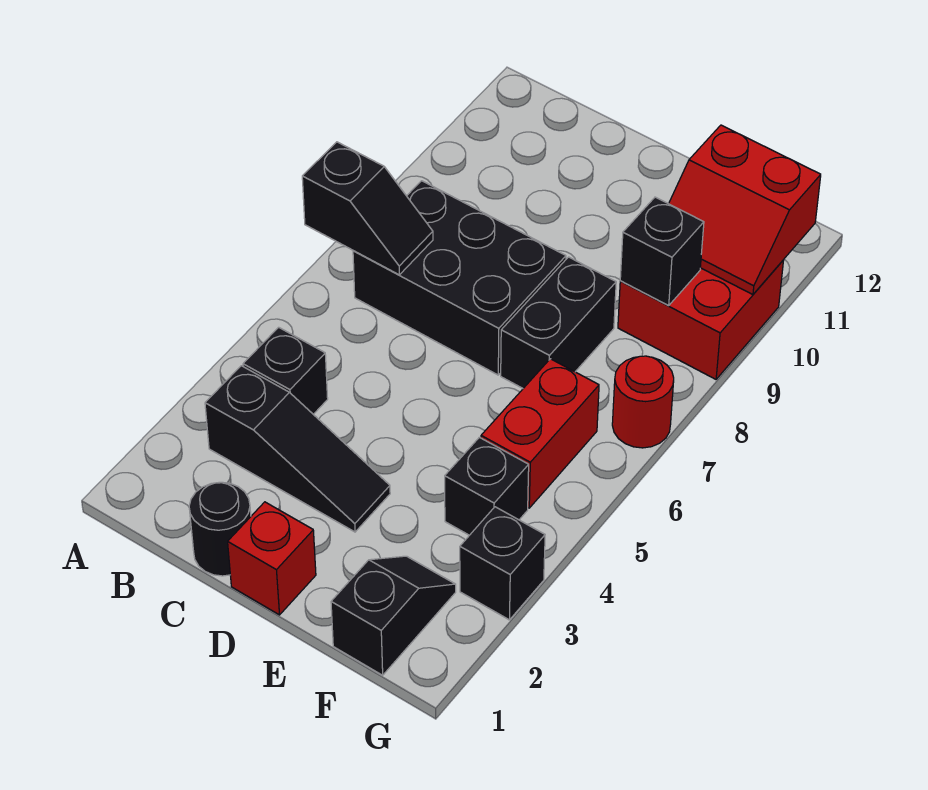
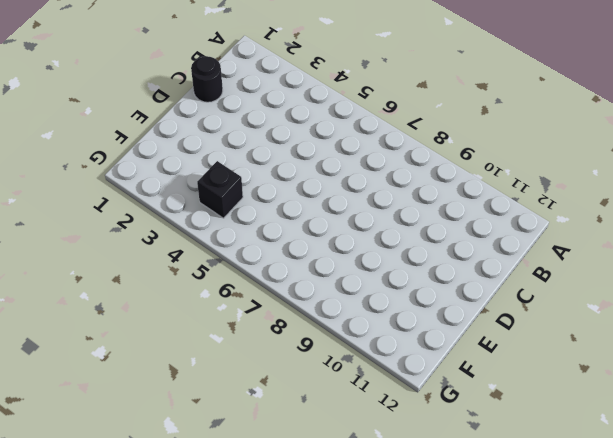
none -> black 1x3 slope [205,366,390,532]
none -> black 1x1 brick [243,327,328,414]
none -> black 2x3 brick [353,181,566,375]

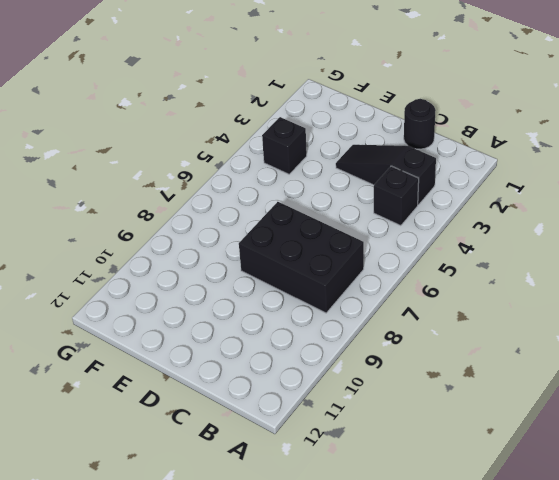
none -> red 1x1 brick [228,502,316,615]
none -> black 1x2 brick [501,257,616,388]
none -> black 1x2 slope [331,556,456,675]

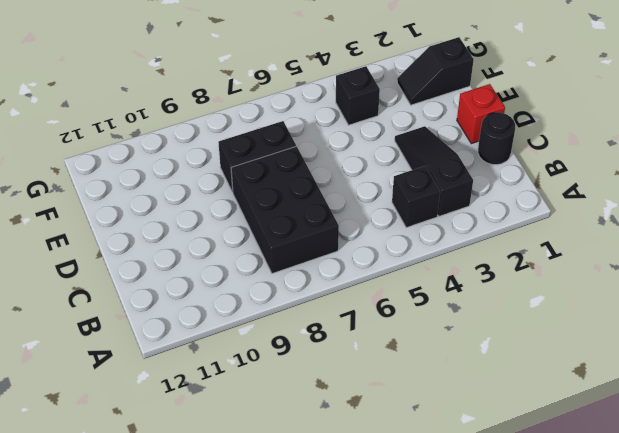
none -> red 1x2 brick [481,359,599,508]
none -> red 2x2 brick [618,260,784,379]
none -> black 1x1 brick [460,507,545,620]

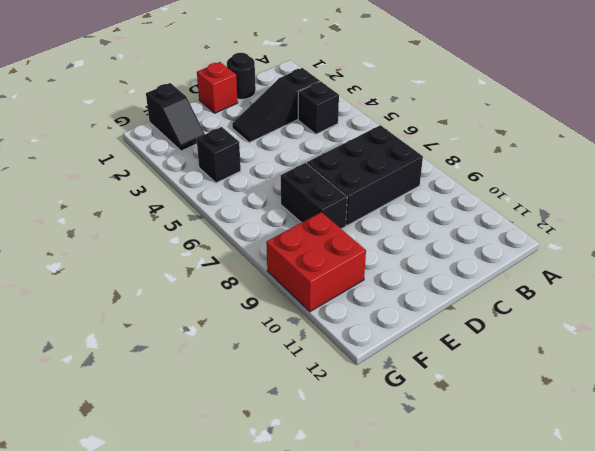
none -> red 1x2 brick [481,359,599,508]
none -> black 1x1 brick [460,507,545,620]
none -> red 1x1 round brick [612,356,674,448]

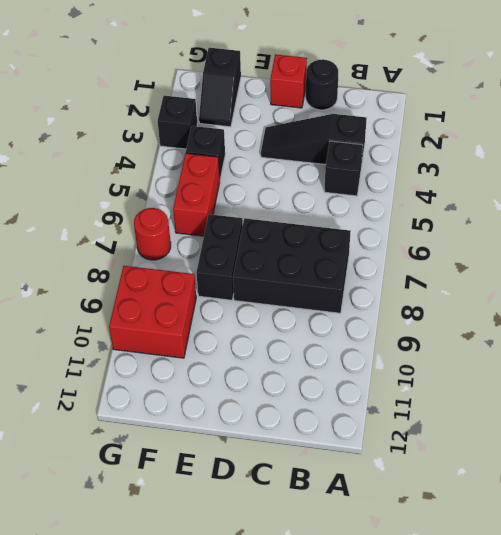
none -> black 1x2 slope [302,142,433,275]
none -> black 1x1 brick [620,197,704,306]
none -> red 2x2 slope [669,125,821,295]

